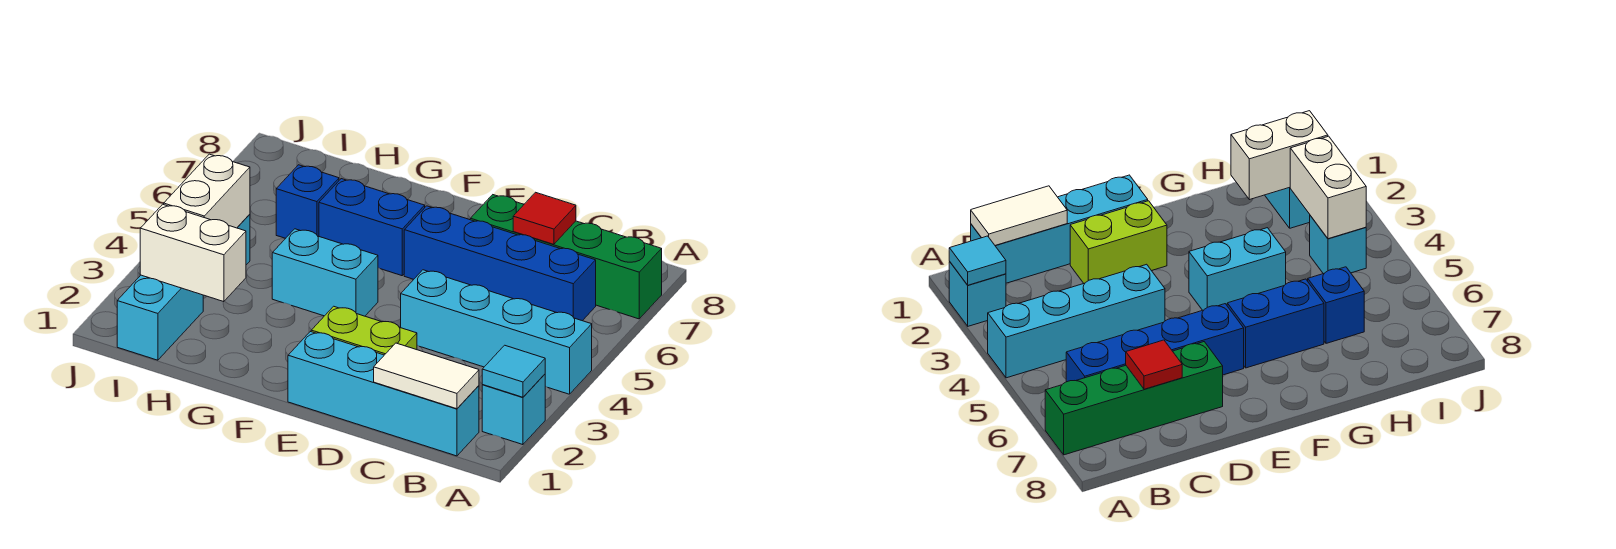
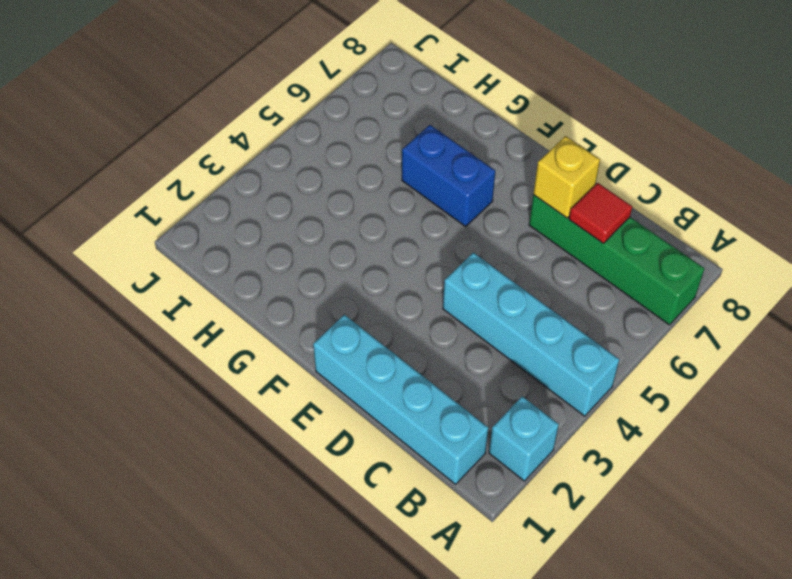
yellow 1x1 brick [533,136,600,218] -> none
none -> blue 1x4 brick [404,206,596,321]
none -> lime 1x2 brick [311,306,417,355]
none -> cyan 1x2 brick [272,229,378,316]

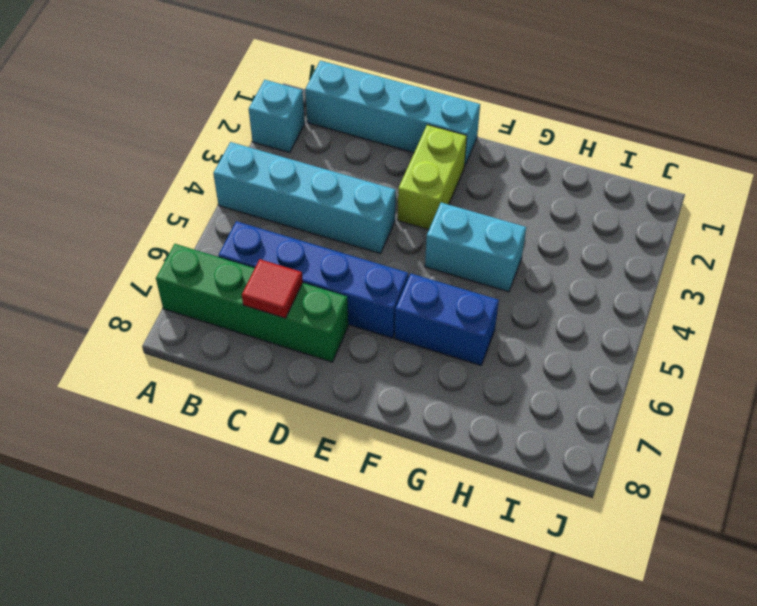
lime 1x2 brick [398,125,467,230] -> lime 1x2 brick turned to [311,306,417,355]
none -> blue 1x1 brick [276,165,339,238]
none -> cyan 1x2 brick [117,275,203,360]
none -> cyan 1x1 brick [1310,216,1366,274]

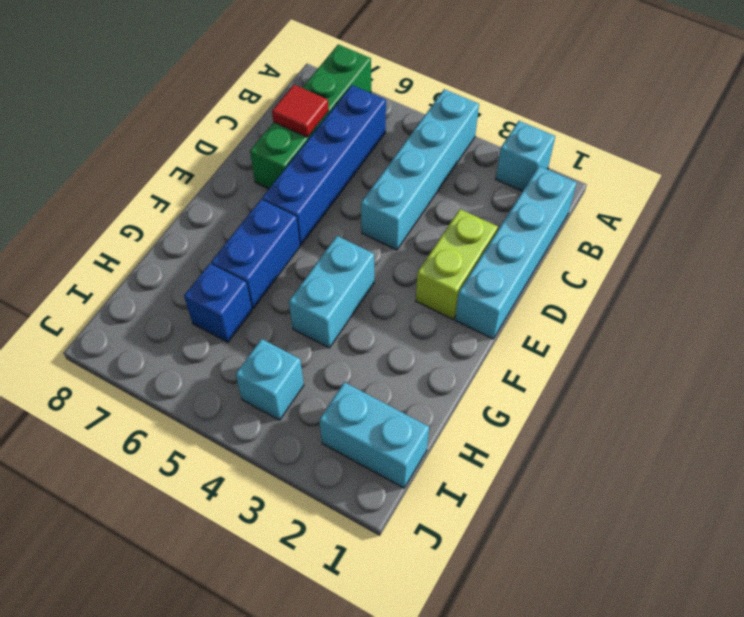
none -> cyan 1x1 tile [482,345,545,397]
none -> white 1x2 tile [374,343,479,409]
none -> white 1x2 brick [140,204,246,302]

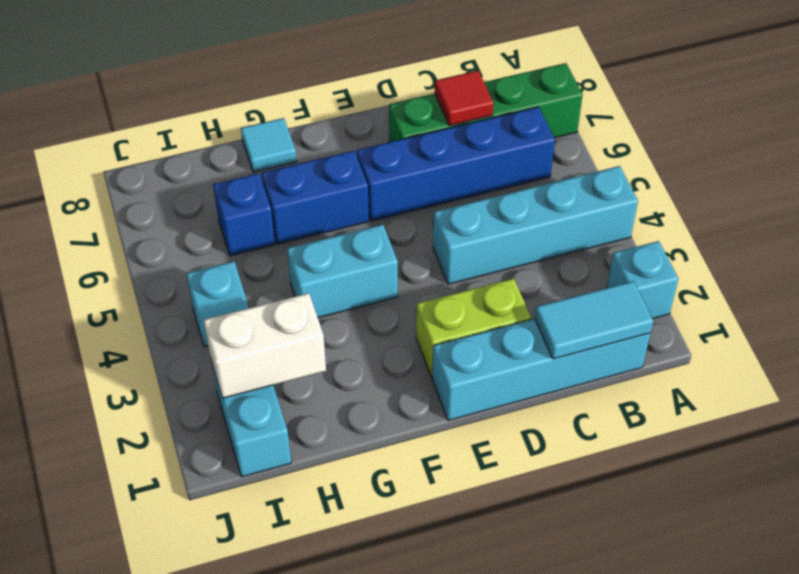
cyan 1x2 tile [535,281,653,359] -> white 1x2 tile [374,343,479,409]
cyan 1x1 tile [241,118,297,172] -> cyan 1x1 tile moved to [482,345,545,397]
none -> white 1x2 brick [164,154,250,228]

